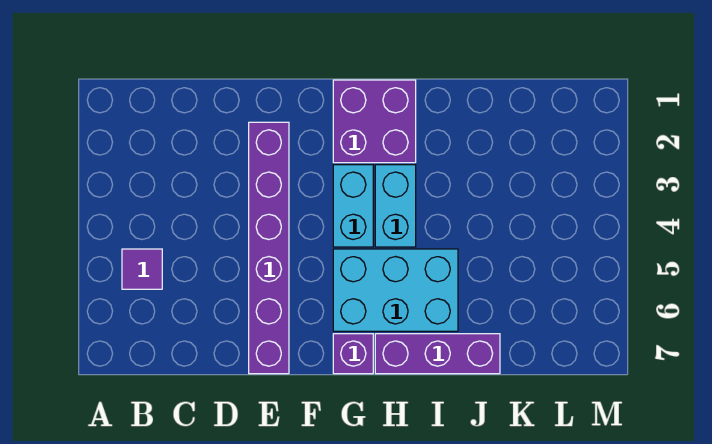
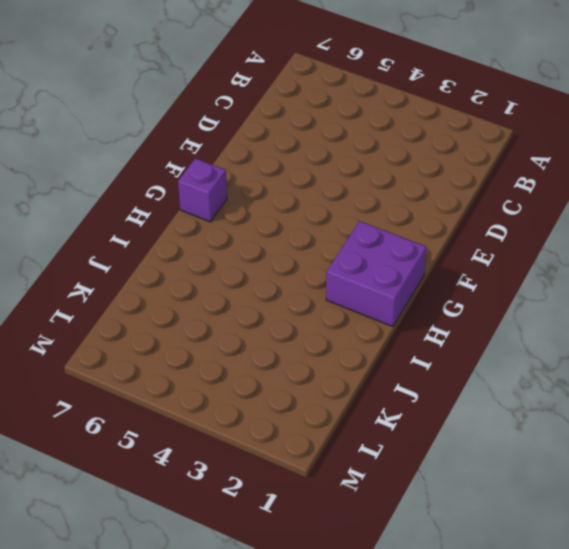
none -> purple 1x1 tile [122,249,162,289]
none -> purple 1x6 brick [249,122,289,374]

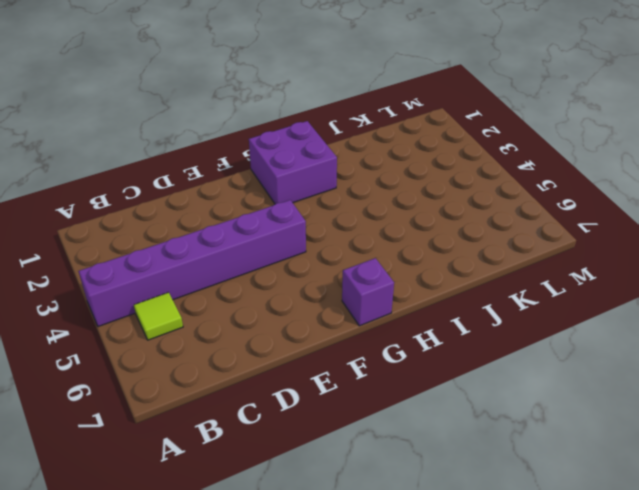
purple 1x6 brick [78,200,306,327] -> purple 1x6 brick turned to [249,122,289,374]
lime 1x1 tile [134,292,183,340] -> purple 1x1 tile [122,249,162,289]
none -> cyan 1x2 brick [333,165,373,247]
none -> cyan 2x3 brick [333,249,458,331]

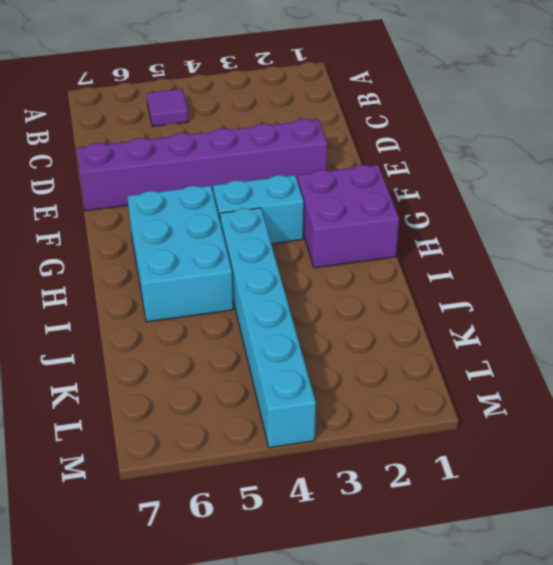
cyan 1x6 brick [220,208,316,448] -> cyan 1x2 brick [375,165,416,247]
none -> purple 1x1 brick [333,334,373,374]
none -> purple 1x3 brick [375,334,500,374]

